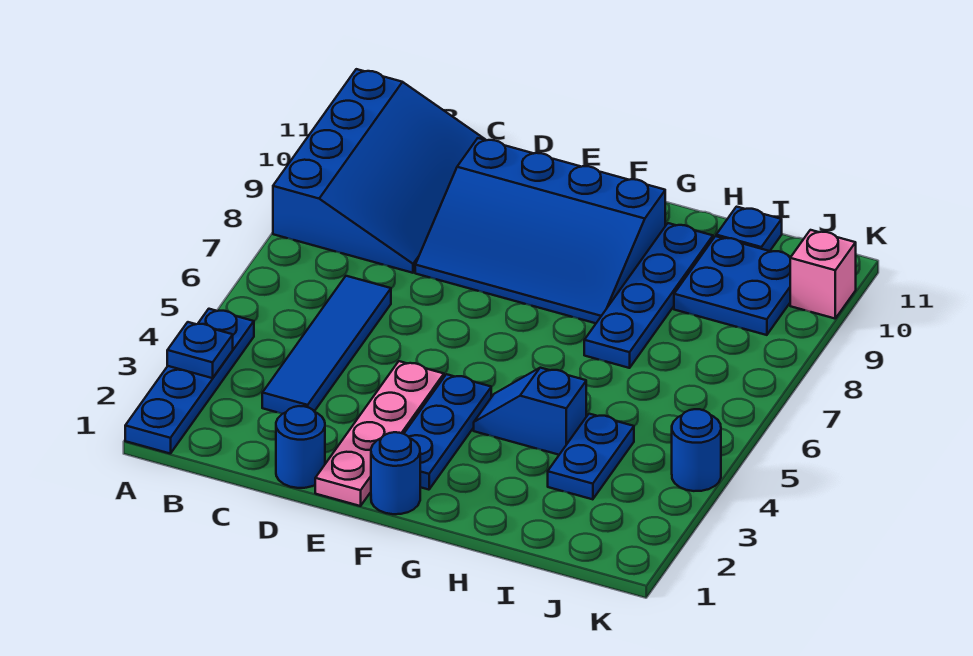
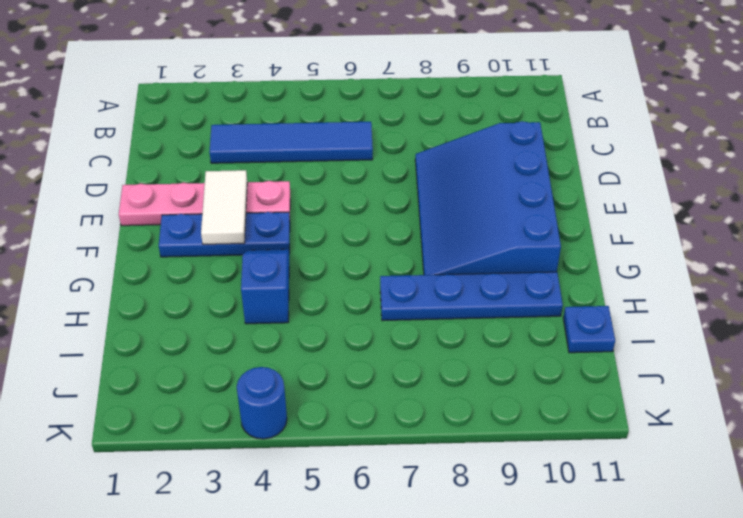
white 1x2 tile [201,170,247,244] -> none
none -> blue 1x4 plate [125,309,254,454]
none -> blue 3x4 slope [273,69,485,273]
none -> blue 1x1 round brick [276,406,325,488]

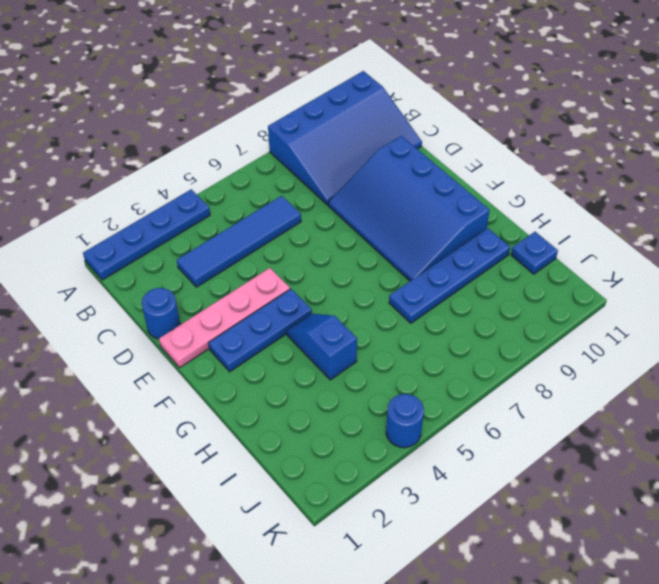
none -> blue 1x1 round brick [371,432,420,514]
none -> blue 1x2 plate [548,414,634,499]
none -> blue 2x2 plate [674,236,791,335]

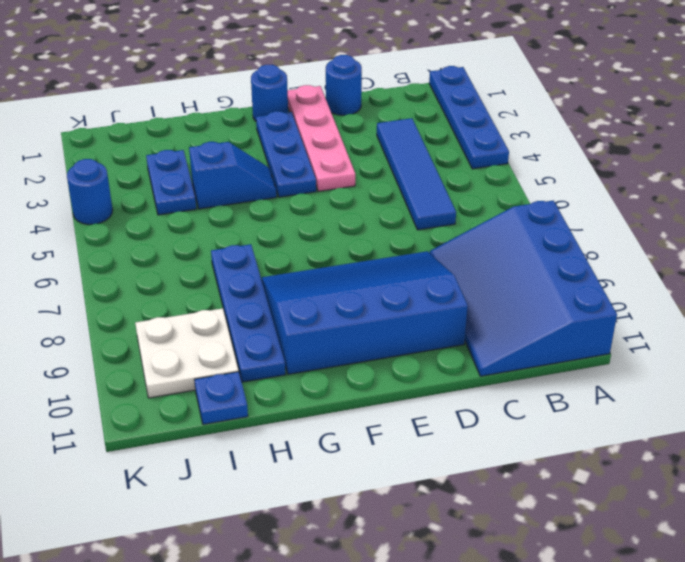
white 2x2 plate [135,308,239,398] -> blue 2x2 plate [674,236,791,335]
none -> pink 1x1 brick [790,230,856,318]
none -> blue 1x1 plate [167,322,233,378]

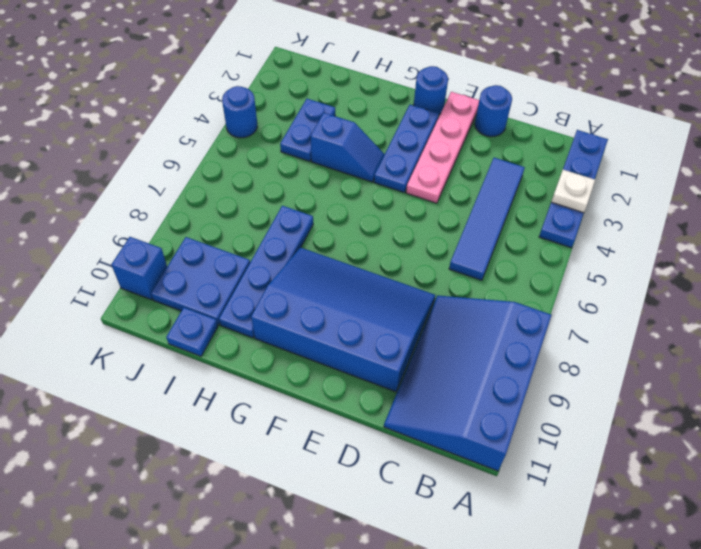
white 1x1 plate [551,170,595,213] -> blue 1x1 plate [167,322,233,378]
blue 1x1 brick [111,237,167,300] -> pink 1x1 brick [790,230,856,318]

